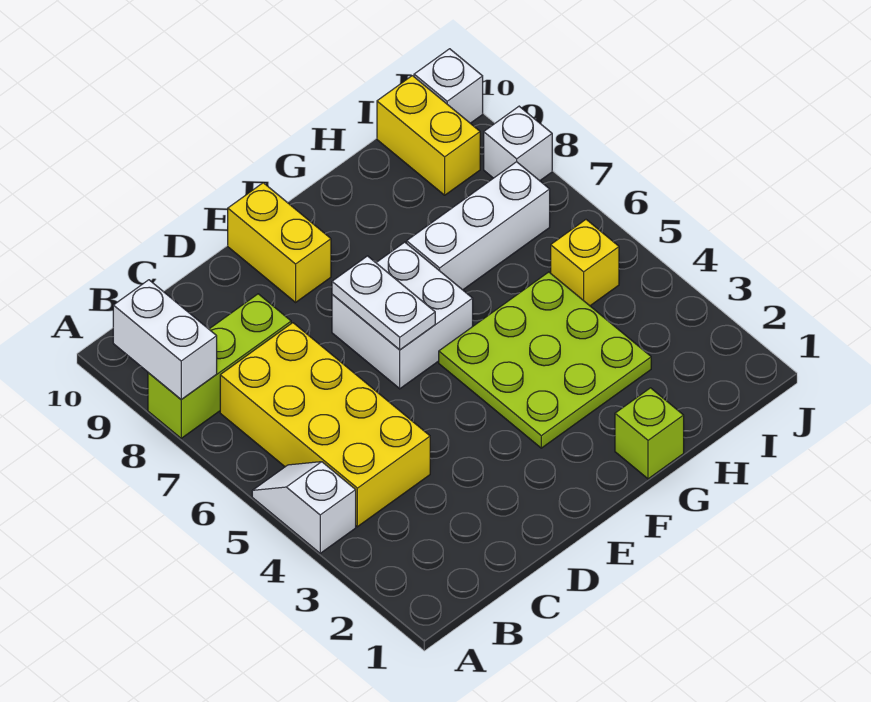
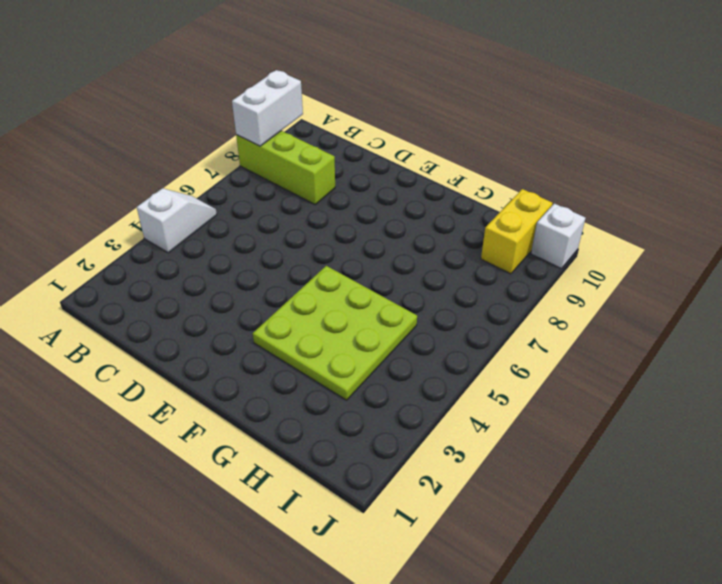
none -> yellow 2x4 brick [220,323,430,527]
none -> white 2x2 brick [332,242,473,389]
none -> yellow 1x2 brick [228,183,331,302]

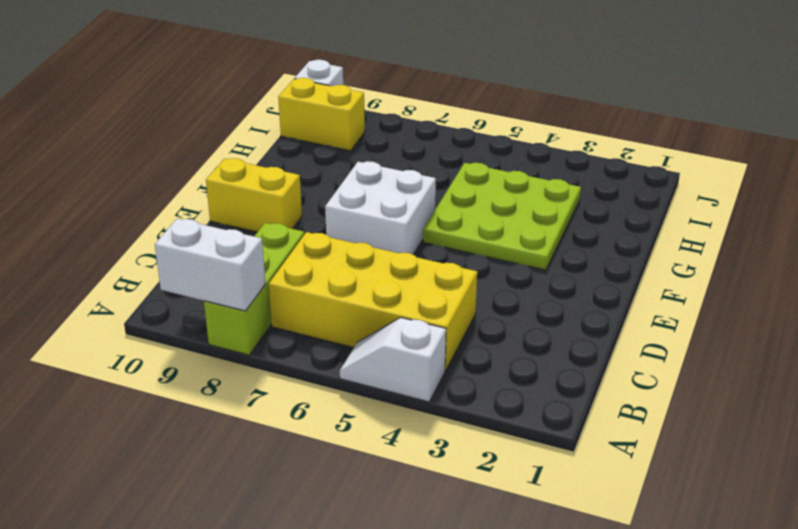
none -> lime 1x1 brick [615,388,684,479]
none -> white 1x3 brick [407,162,550,290]
none -> yellow 1x1 brick [551,220,619,306]

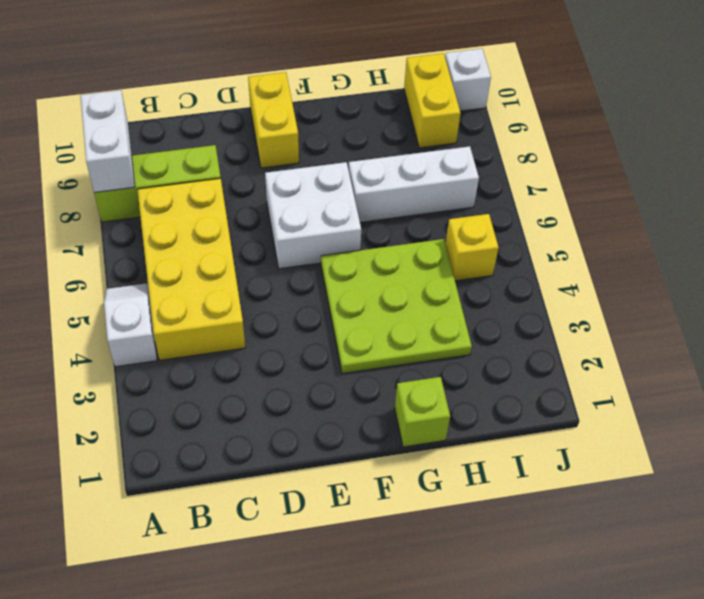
none -> white 1x1 brick [484,106,552,181]
none -> white 1x2 plate [332,256,435,350]

